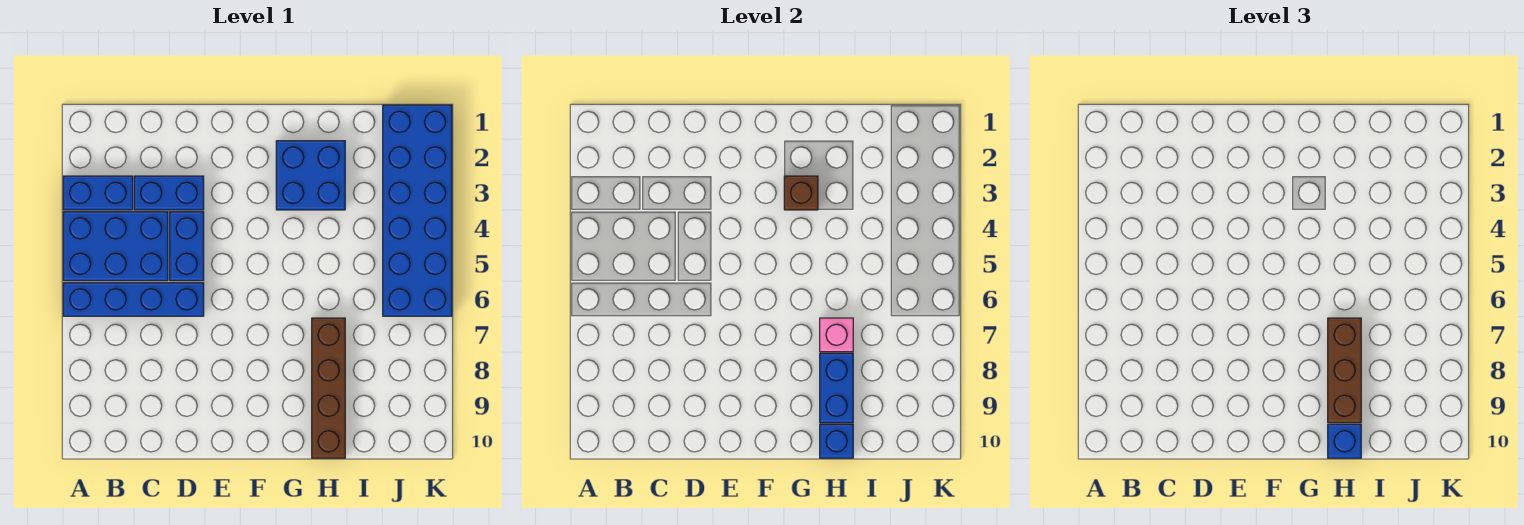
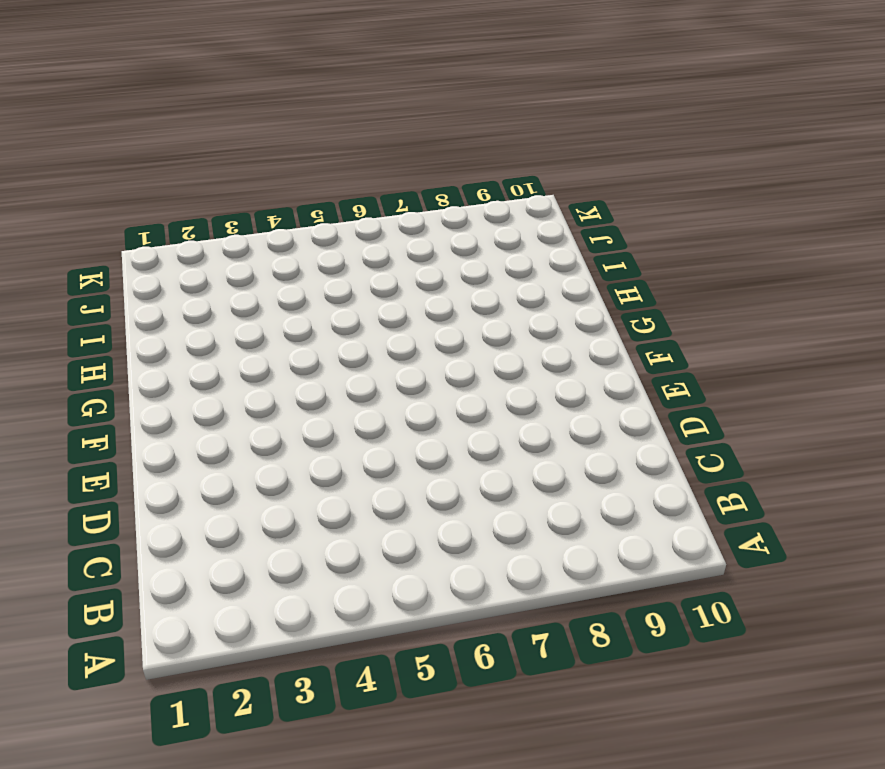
none -> blue 1x2 brick [63,176,133,210]
none -> blue 2x3 brick [63,212,168,281]
none -> blue 1x4 brick [63,283,204,316]

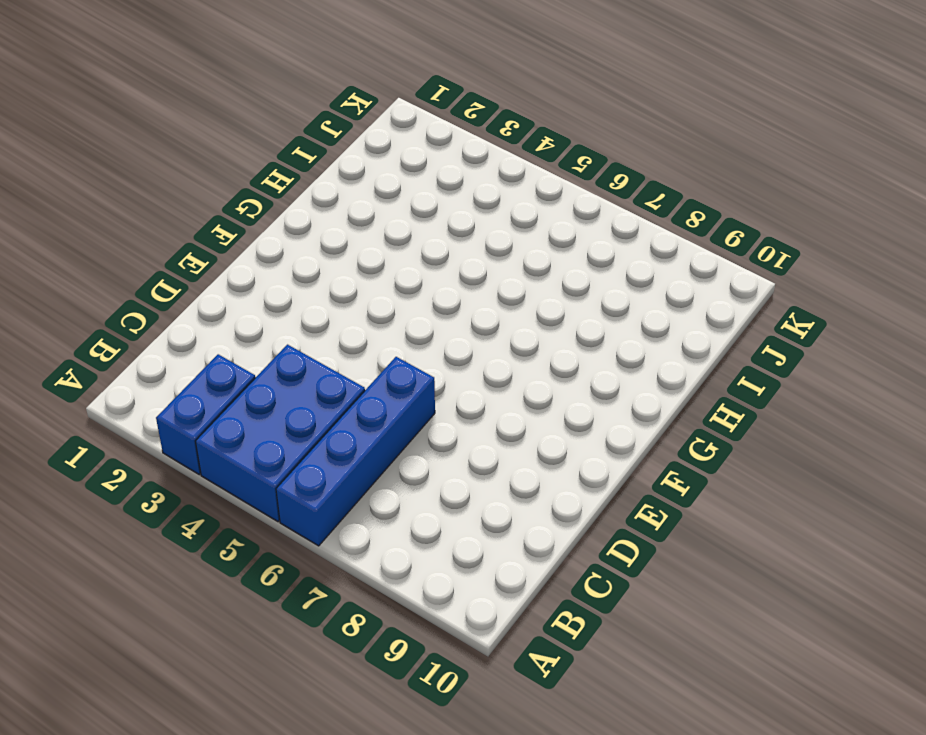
none -> blue 1x2 brick [134,176,204,210]
none -> blue 1x2 brick [170,212,204,281]
none -> blue 2x2 brick [276,141,345,210]

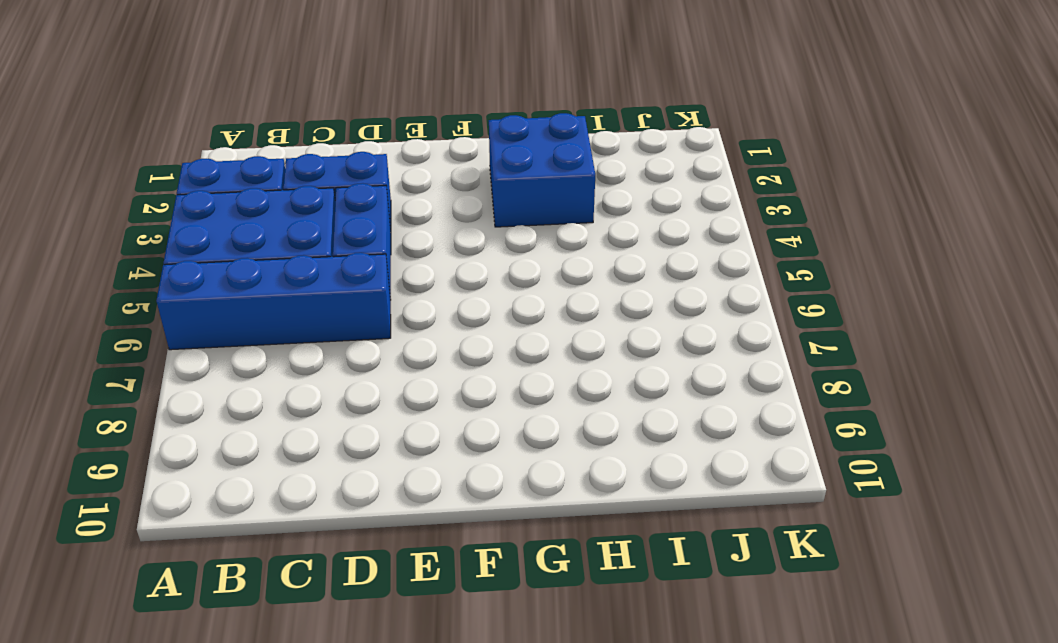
none -> brown 1x4 brick [312,318,345,458]
none -> blue 2x6 brick [383,105,452,316]
none -> brown 1x1 brick [784,176,818,210]

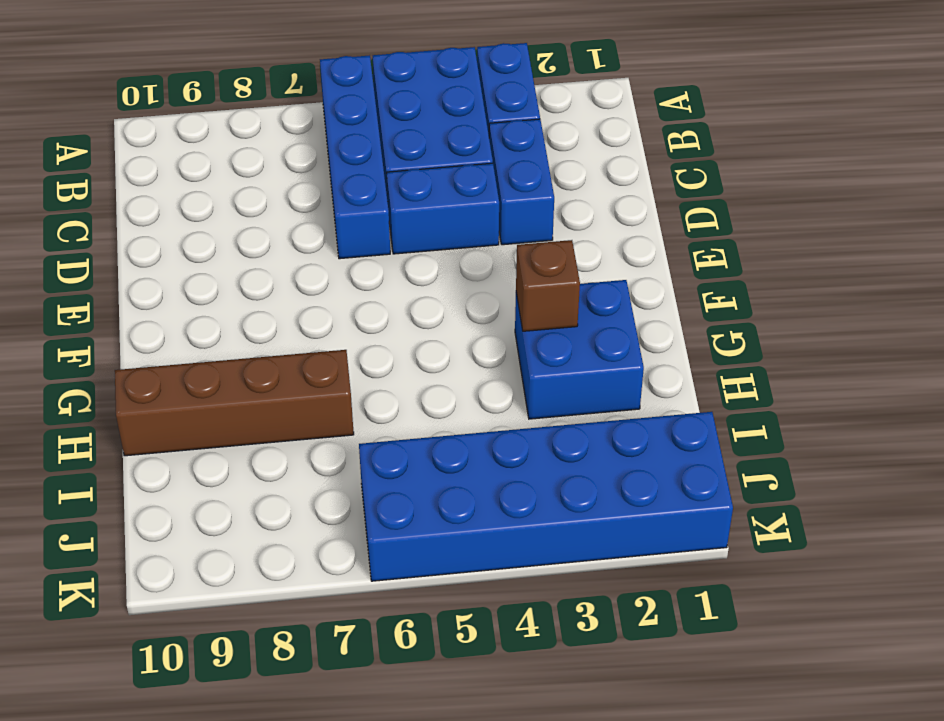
none -> pink 1x1 brick [820,318,853,352]
none -> blue 1x2 brick [820,353,853,423]
none -> blue 1x1 brick [820,424,853,458]

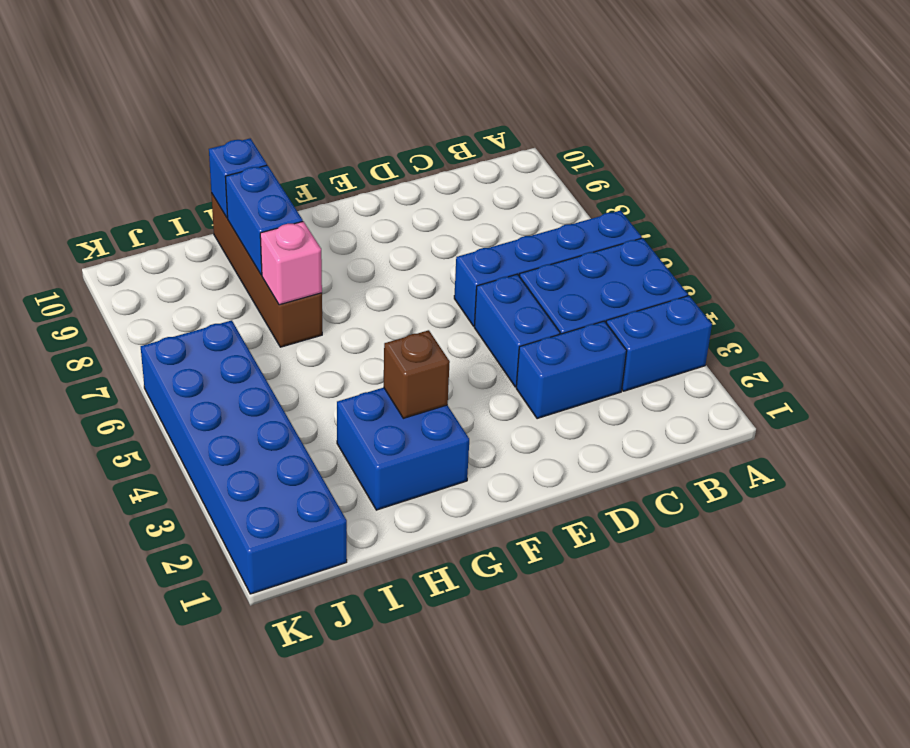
none -> brown 1x3 brick [1328,318,1361,423]
none -> blue 1x1 brick [1328,424,1361,458]

